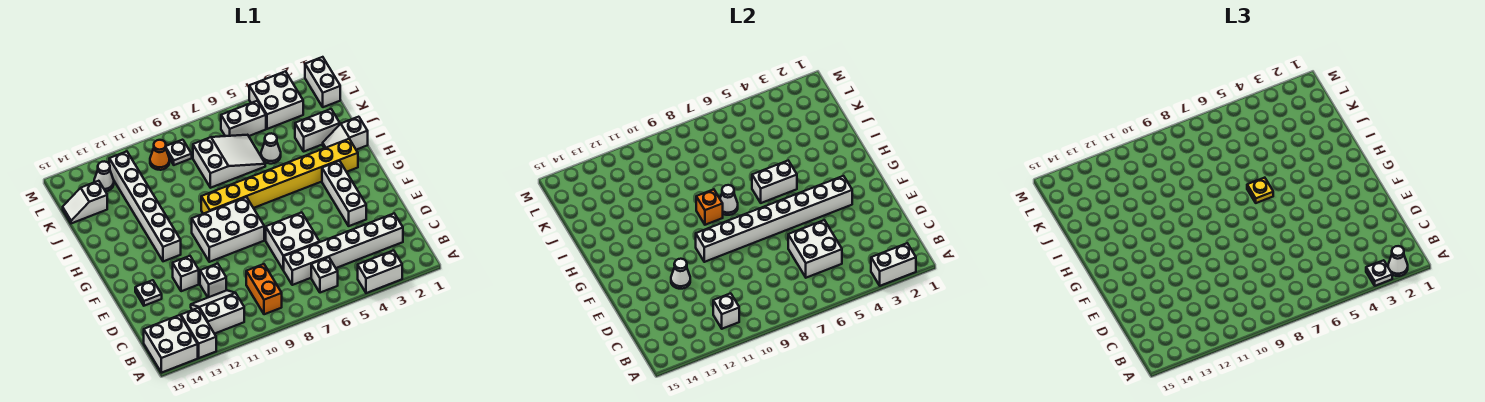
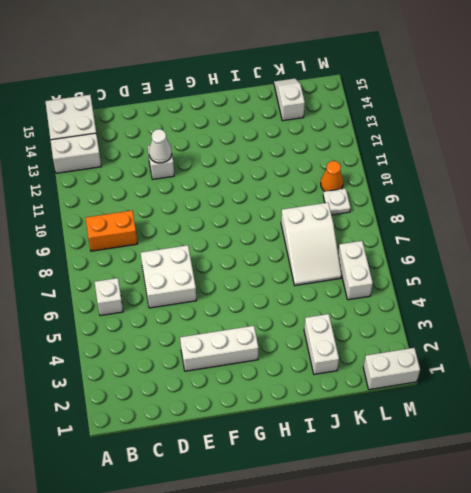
none -> white 1x2 brick [358,250,402,293]
none -> white 2x2 slope [191,290,244,334]
none -> white 1x6 brick [284,213,403,285]
none -> white 1x1 brick [200,264,226,297]

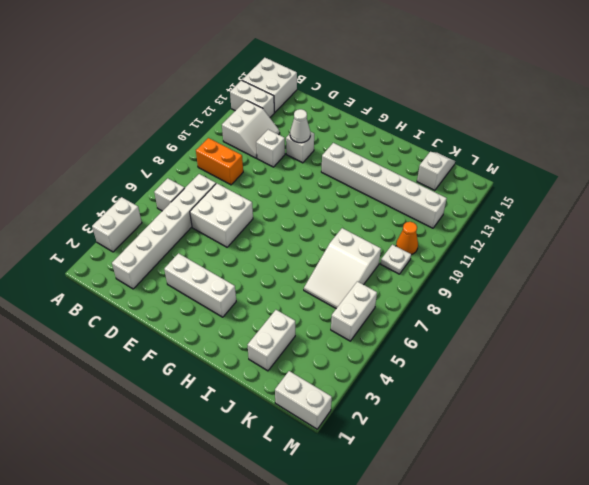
none -> white 1x1 plate [135,280,162,306]
none -> white 2x3 brick [192,197,264,262]
none -> yellow 1x8 brick [201,139,358,214]
none -> white 1x2 slope [323,117,368,150]

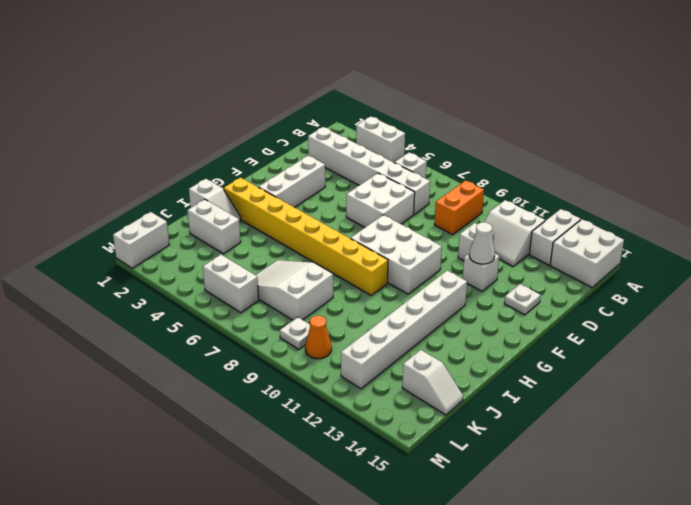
none -> white 1x1 cone [261,133,281,164]
none -> white 2x2 brick [249,71,303,129]
none -> white 1x1 cone [94,161,114,191]
none -> white 1x2 brick [871,243,916,286]

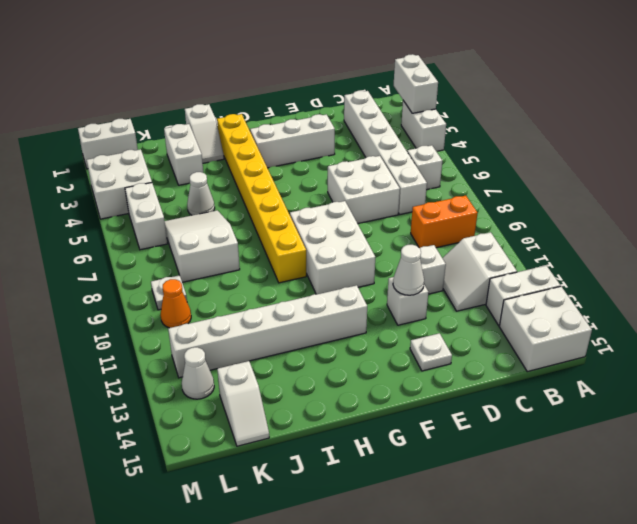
none -> white 1x1 brick [713,293,739,329]
none -> white 2x2 brick [788,220,842,278]
none -> white 1x8 brick [696,176,852,262]
none -> white 1x2 brick [752,161,797,203]

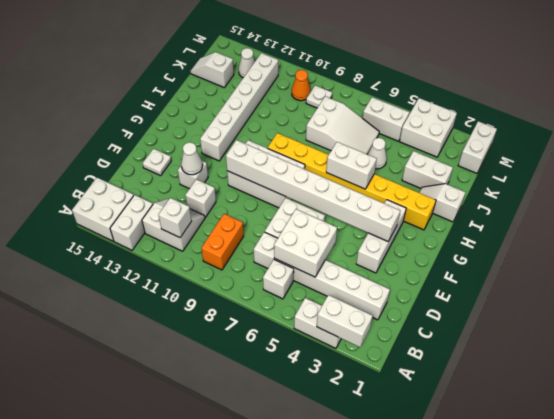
none -> white 1x1 cone [720,185,738,215]
none -> orange 1x1 brick [696,189,723,225]
none -> white 1x1 cone [1388,246,1408,276]
none -> white 1x1 plate [1366,260,1392,286]

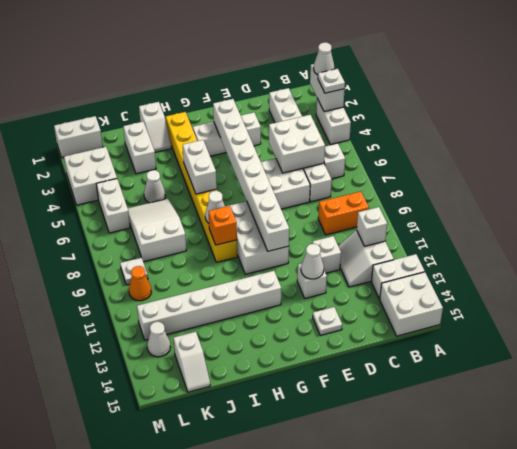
none -> yellow 1x1 plate [1247,178,1273,203]

